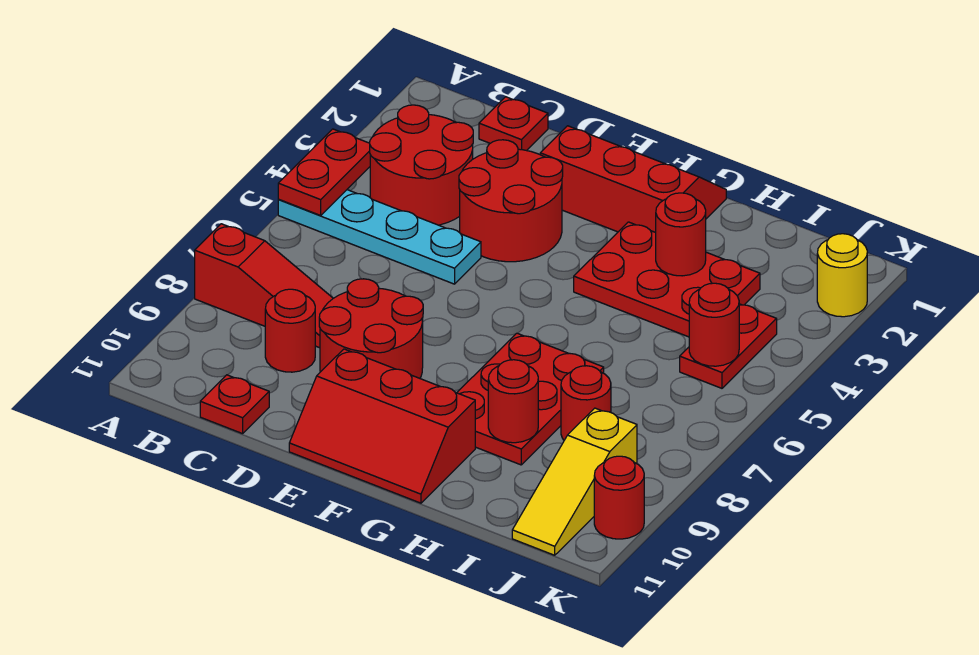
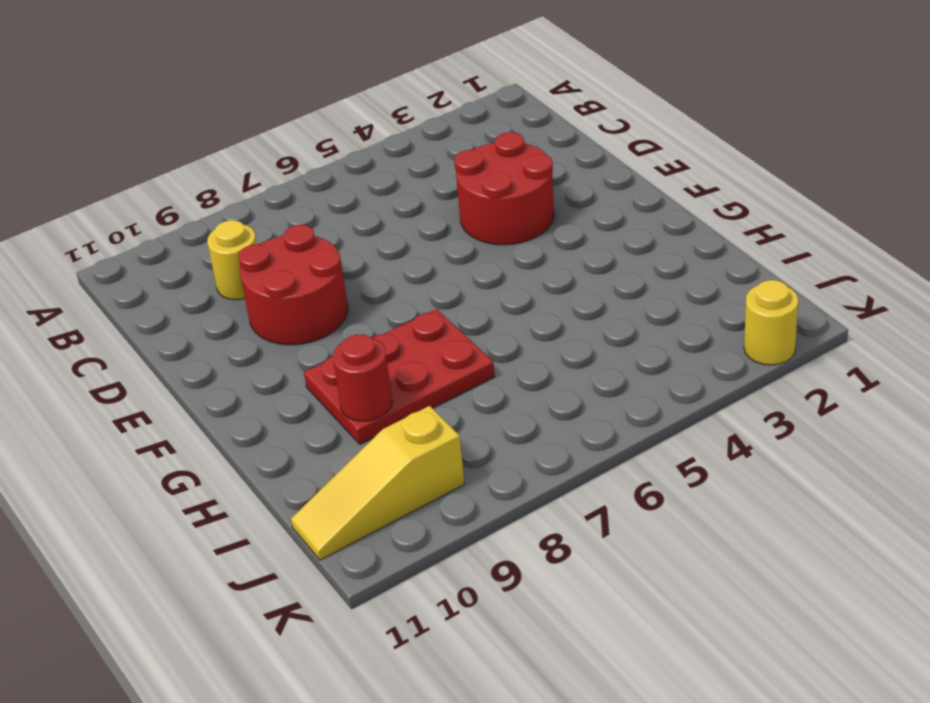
yellow 1x1 round brick [207,220,257,300] -> red 1x1 round brick [265,289,315,372]
none -> cyan 1x4 plate [278,190,481,284]
none -> red 1x3 slope [195,224,333,348]
none -> red 2x2 round brick [370,105,473,225]

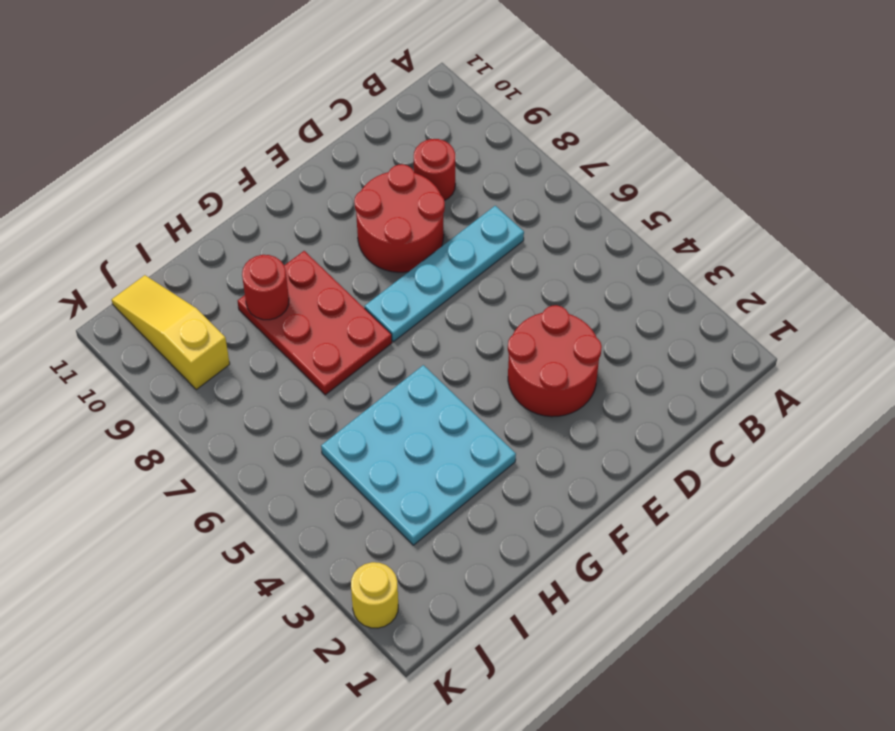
cyan 1x4 plate [365,206,524,342] -> cyan 1x4 plate moved to [278,190,481,284]
cyan 3x3 plate [321,365,516,545] -> red 2x3 plate [574,222,760,337]
none -> red 1x3 slope [195,224,333,348]
none -> red 2x2 round brick [370,105,473,225]
none -> red 1x1 plate [479,97,548,151]

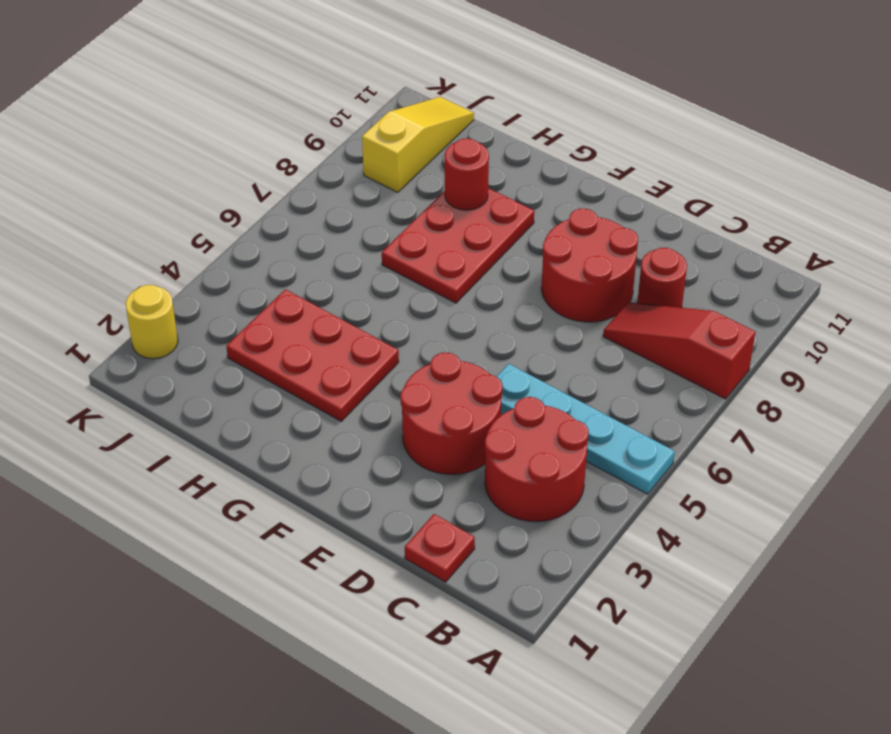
none -> red 1x1 plate [200,375,269,434]
none -> red 2x3 slope [540,126,726,233]
none -> red 2x3 slope [289,349,475,503]

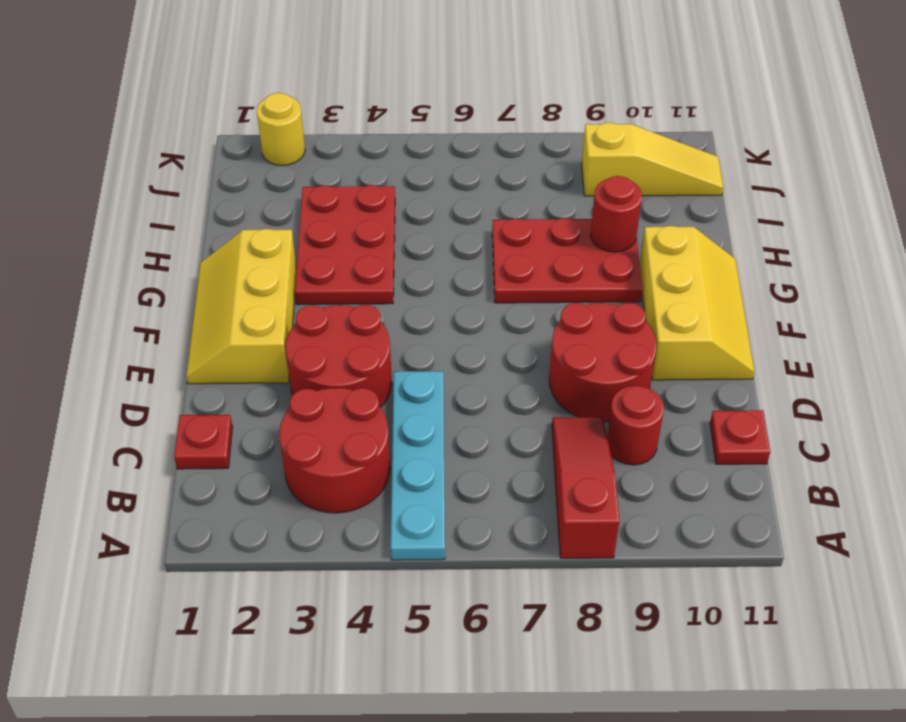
yellow 2x3 slope [186,229,297,384] -> red 2x3 slope [540,126,726,233]
yellow 2x3 slope [640,226,754,380] -> red 2x3 slope [289,349,475,503]
none -> red 1x1 round brick [561,366,611,440]
none -> red 1x2 plate [680,304,777,388]
none -> red 1x1 round brick [594,456,644,539]

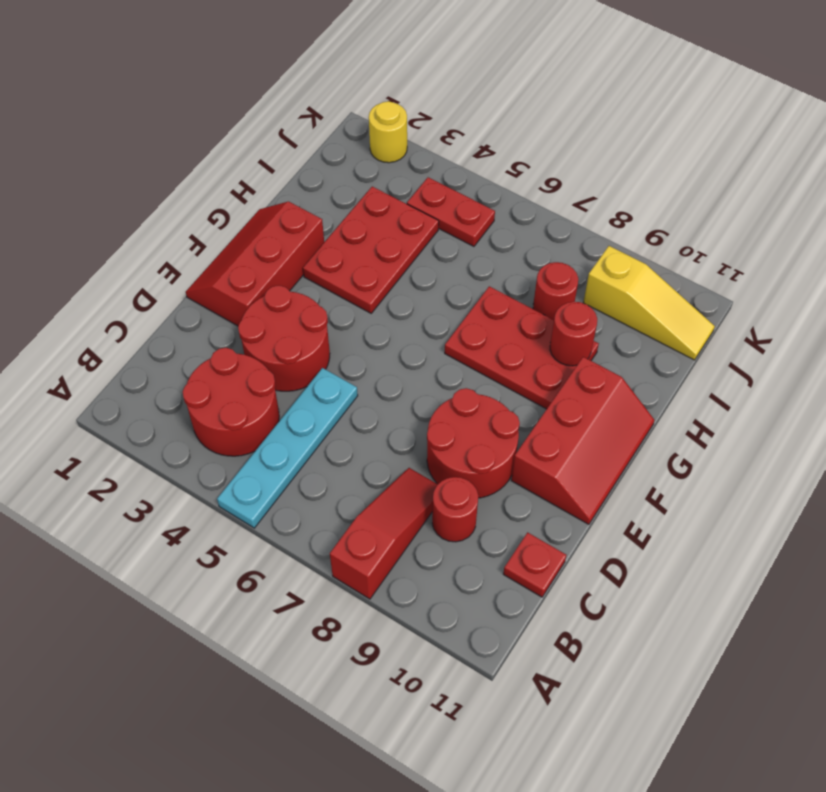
none -> red 1x1 plate [479,97,548,151]
none -> red 1x1 round brick [594,456,644,539]
none -> red 1x2 plate [278,129,370,215]

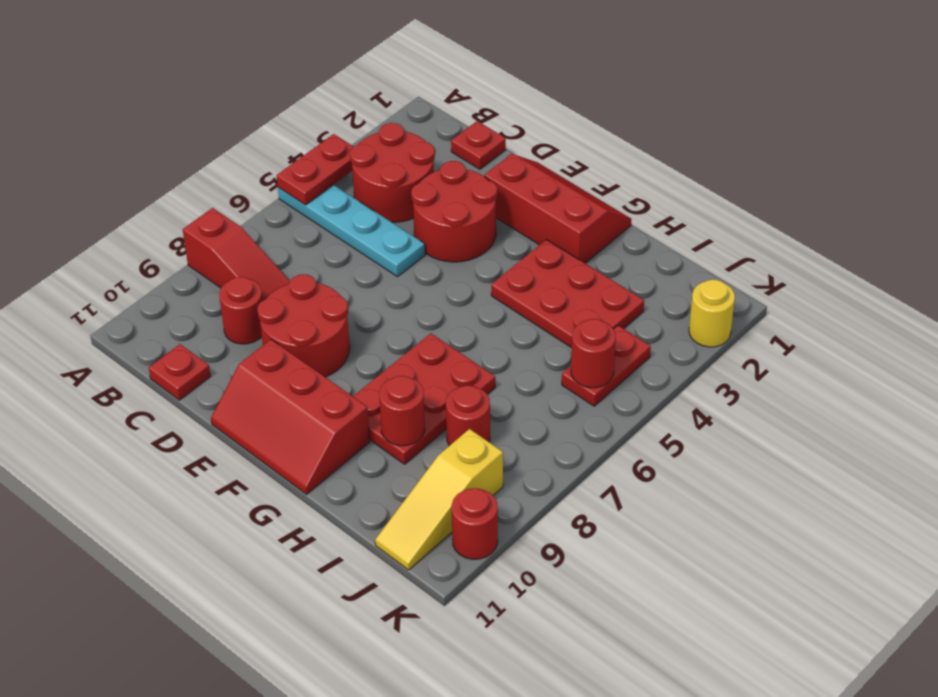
none -> red 1x1 round brick [656,193,706,276]

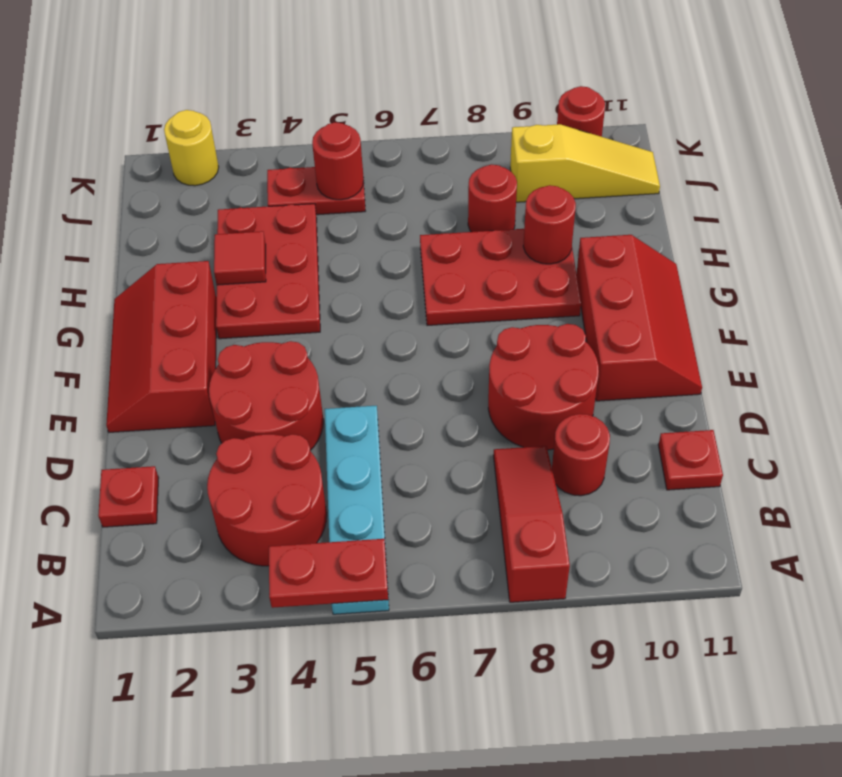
red 1x1 tile [214,231,266,285] -> red 1x1 round brick [656,193,706,276]

